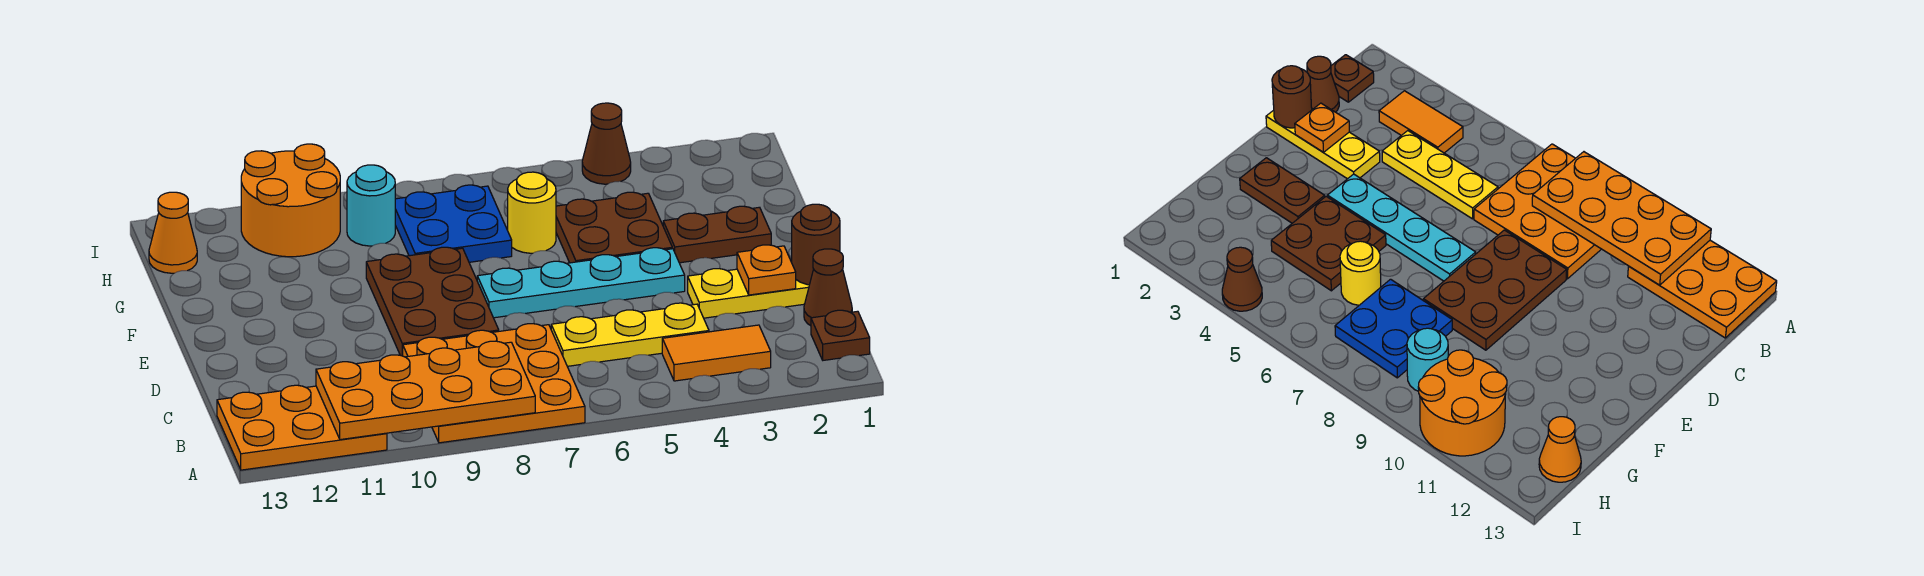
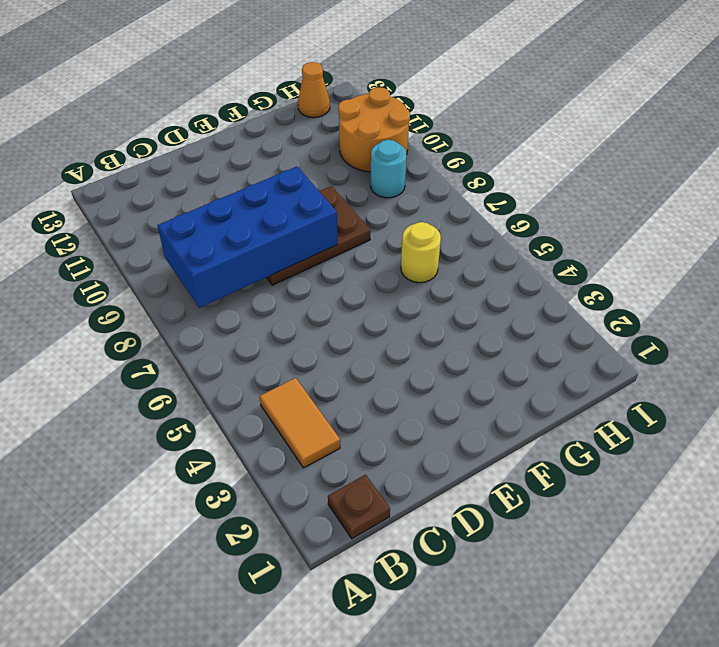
blue 2x4 brick [158,166,338,308] -> orange 2x4 plate [316,341,535,440]
none -> orange 3x3 plate [403,324,585,443]
none -> orange 2x3 plate [217,385,387,470]
none -> brown 1x1 cone [804,249,852,326]

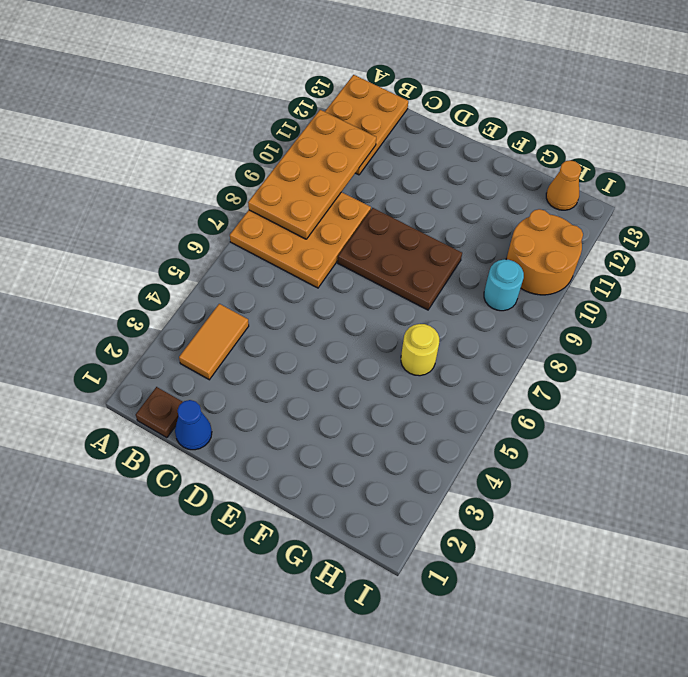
blue 1x1 cone [175,400,212,450] -> brown 1x1 cone [804,249,852,326]
none -> yellow 1x3 plate [551,303,709,366]
none -> yellow 1x3 plate [688,269,809,318]
none -> cyan 1x4 plate [477,248,685,318]

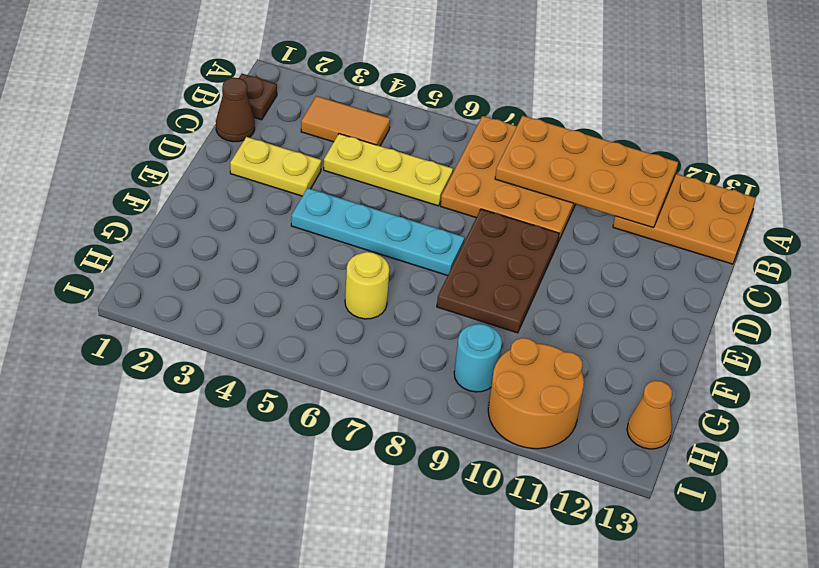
yellow 1x2 plate [230,137,321,196] -> yellow 1x3 plate [688,269,809,318]
none -> brown 1x2 plate [663,206,771,263]
none -> brown 2x2 plate [556,192,672,263]
none -> blue 2x2 plate [395,185,512,262]

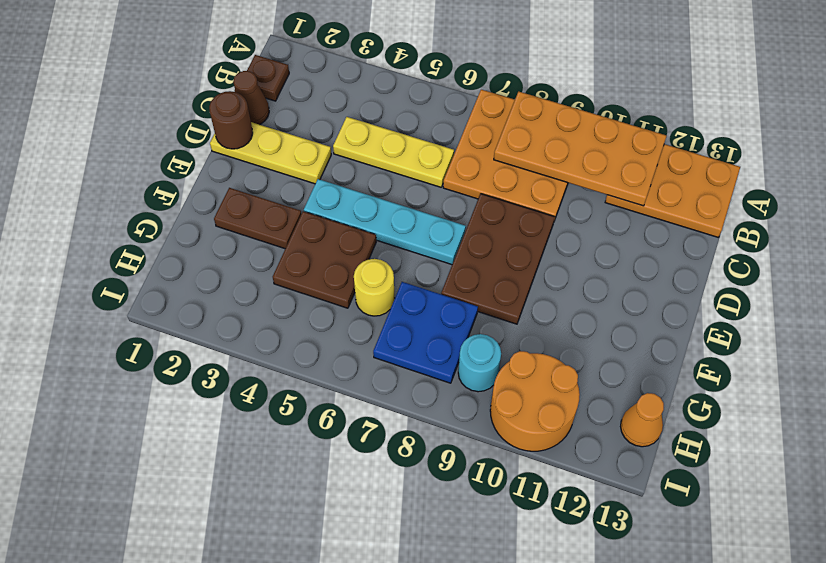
none -> orange 1x2 tile [662,325,771,381]
none -> brown 1x1 cone [582,103,631,184]
none -> orange 1x1 plate [737,245,796,295]

